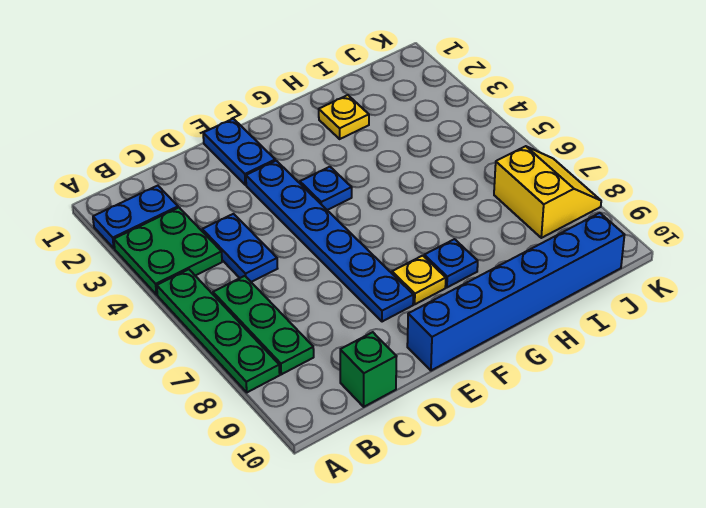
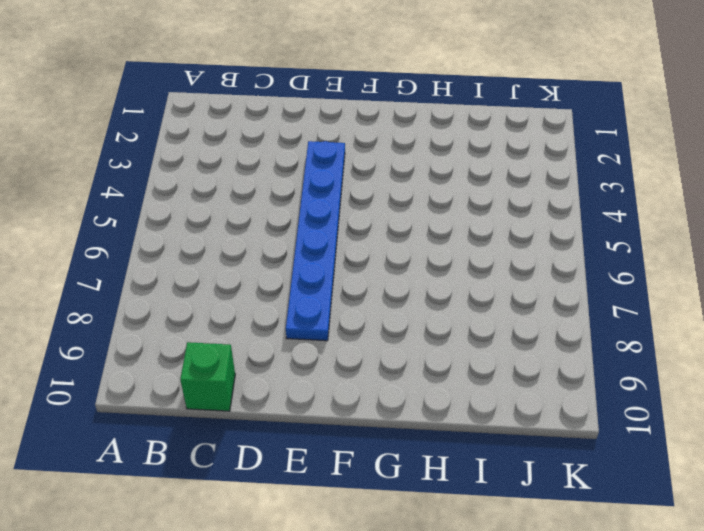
none -> blue 1x2 plate [93,186,178,248]
none -> green 2x2 plate [114,208,222,295]
none -> green 1x4 plate [157,269,280,392]

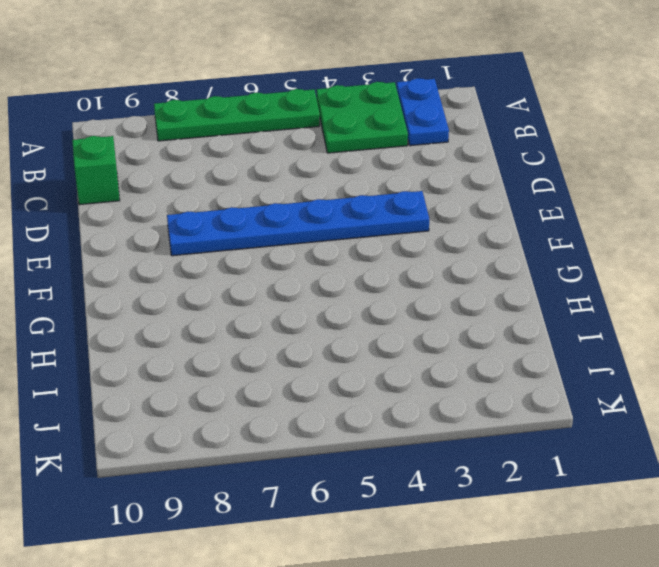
none -> green 1x3 plate [213,276,314,374]
none -> blue 1x2 plate [202,214,278,282]
none -> blue 1x2 plate [203,119,275,185]

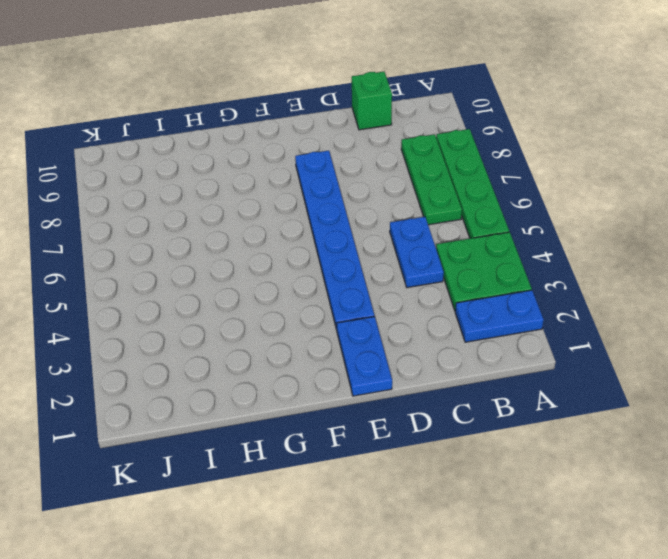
none -> blue 1x6 brick [407,213,624,371]
none -> blue 1x1 plate [300,167,352,210]
none -> yellow 1x1 plate [392,256,446,304]

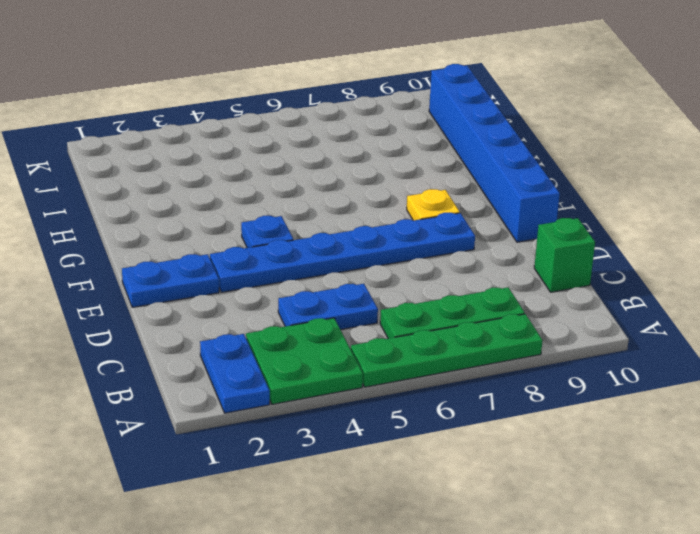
none -> blue 1x1 plate [424,239,478,287]
none -> yellow 1x1 plate [319,95,369,139]
none -> yellow 2x2 slope [494,146,601,238]

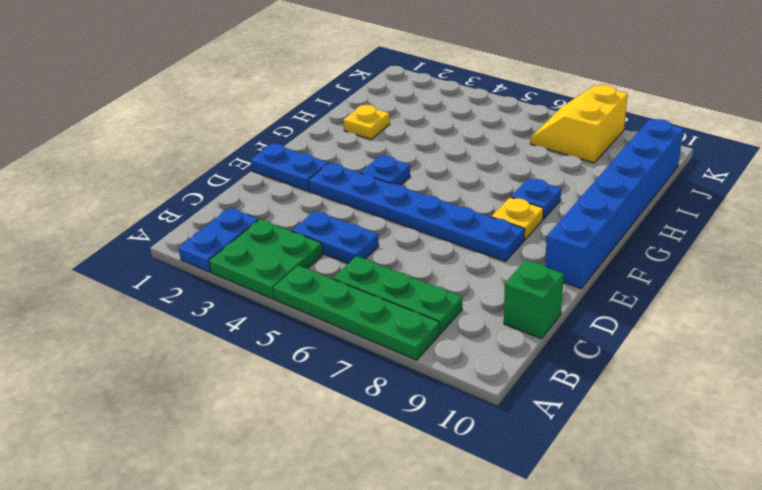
yellow 2x2 slope [530,85,628,163] -> yellow 2x2 slope turned to [494,146,601,238]

